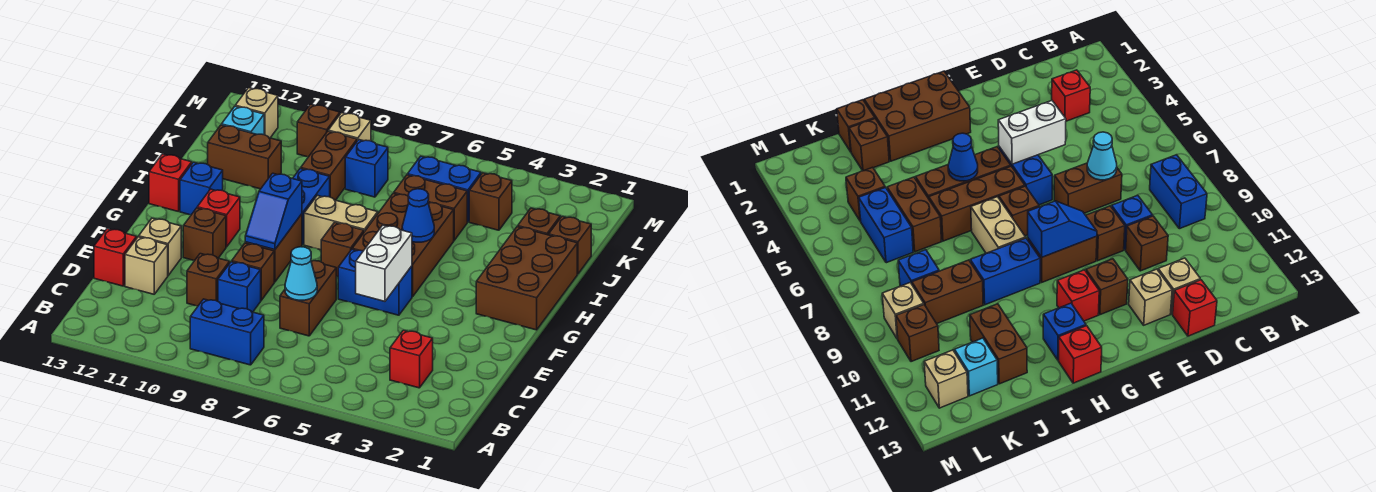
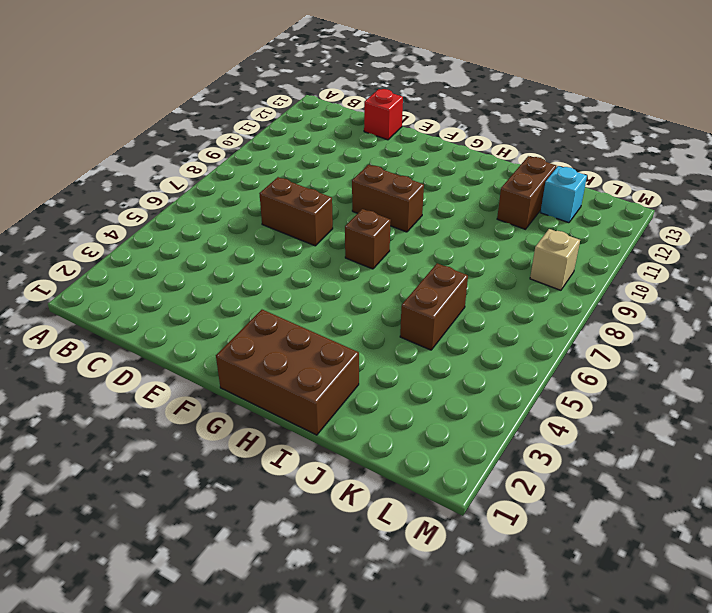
none -> blue 1x2 brick [190,299,264,365]
none -> red 1x1 brick [390,330,433,388]
none -> blue 1x1 brick [218,262,261,312]
none -> brown 1x1 brick [187,254,230,306]

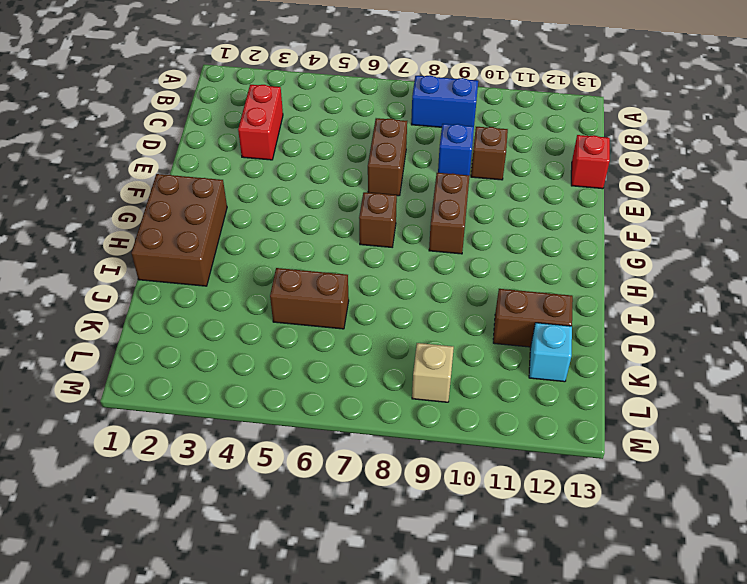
red 1x2 brick [238,85,283,160] -> red 1x1 brick [390,330,433,388]
none -> tan 1x1 brick [125,237,168,294]
none -> brown 1x1 brick [232,243,274,300]
none -> tan 1x1 brick [139,218,181,275]
none -> blue 1x2 brick [338,250,412,315]

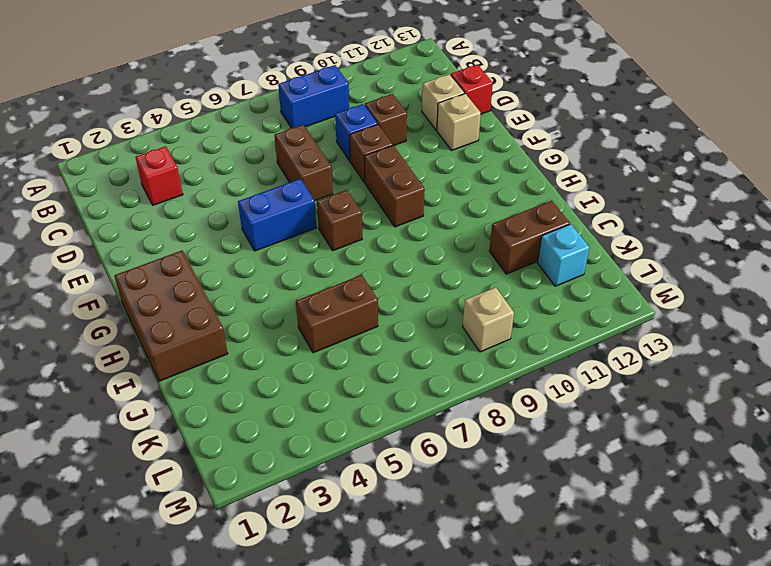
none -> brown 1x1 brick [183,208,226,260]
none -> brown 1x3 brick [412,203,454,297]
none -> brown 1x3 brick [352,193,409,251]
none -> red 1x1 brick [197,189,240,247]

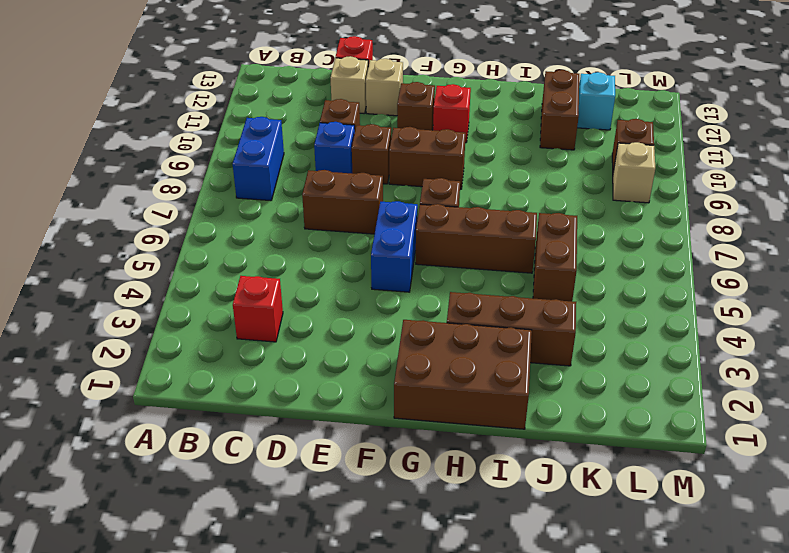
brown 1x3 brick [447,292,576,366] -> brown 1x3 brick moved to [412,203,454,297]
none -> tan 1x2 brick [304,195,378,250]
none -> blue 1x2 brick [293,168,330,245]
none -> blue 1x1 brick [180,162,223,215]
none -> red 1x1 brick [149,154,192,212]

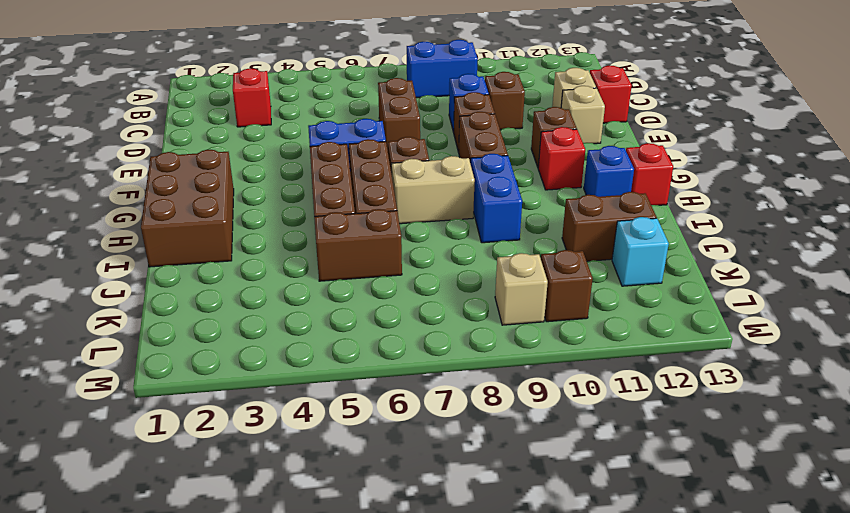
none -> brown 1x1 brick [549,216,591,274]
none -> brown 1x1 brick [518,208,560,235]
none -> brown 1x2 brick [301,131,357,200]
none -> brown 1x1 brick [469,173,512,230]

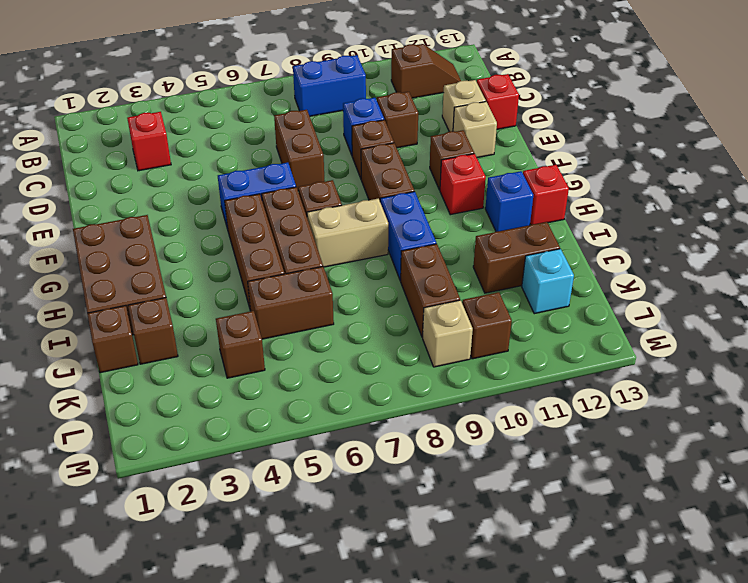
brown 1x2 slope [391,44,461,98] -> none
none -> blue 1x2 brick [407,156,481,222]
none -> blue 1x1 brick [345,140,388,197]
none -> tan 1x1 brick [235,88,278,138]
none -> cyan 1x1 cone [285,247,317,300]

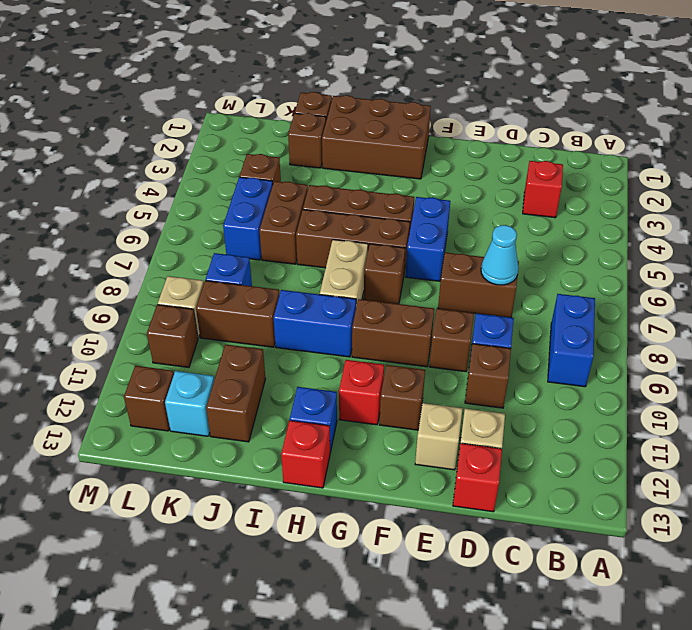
brown 1x1 brick [124,366,174,431] -> tan 1x1 brick [235,88,278,138]
none -> white 1x2 brick [356,225,412,301]
none -> blue 1x2 slope [245,173,302,250]
none -> blue 1x1 cone [402,189,434,242]

